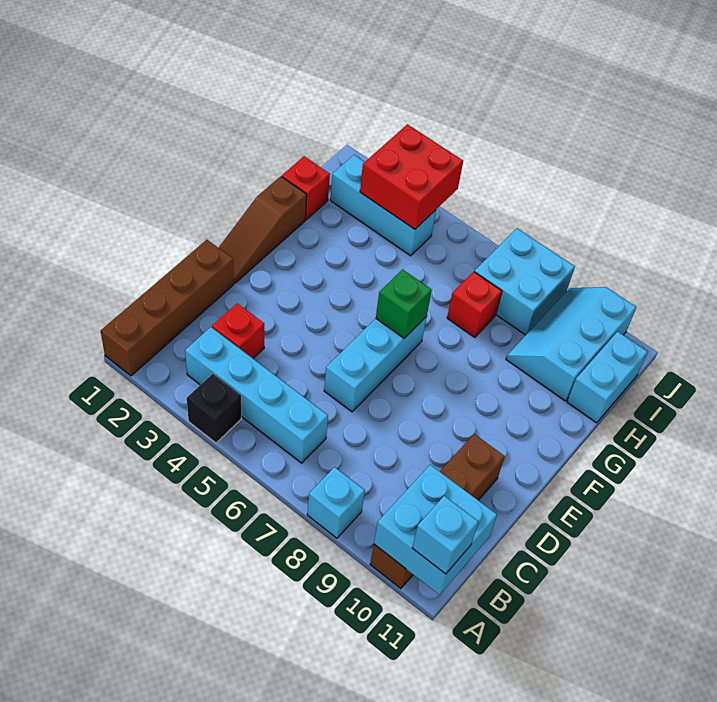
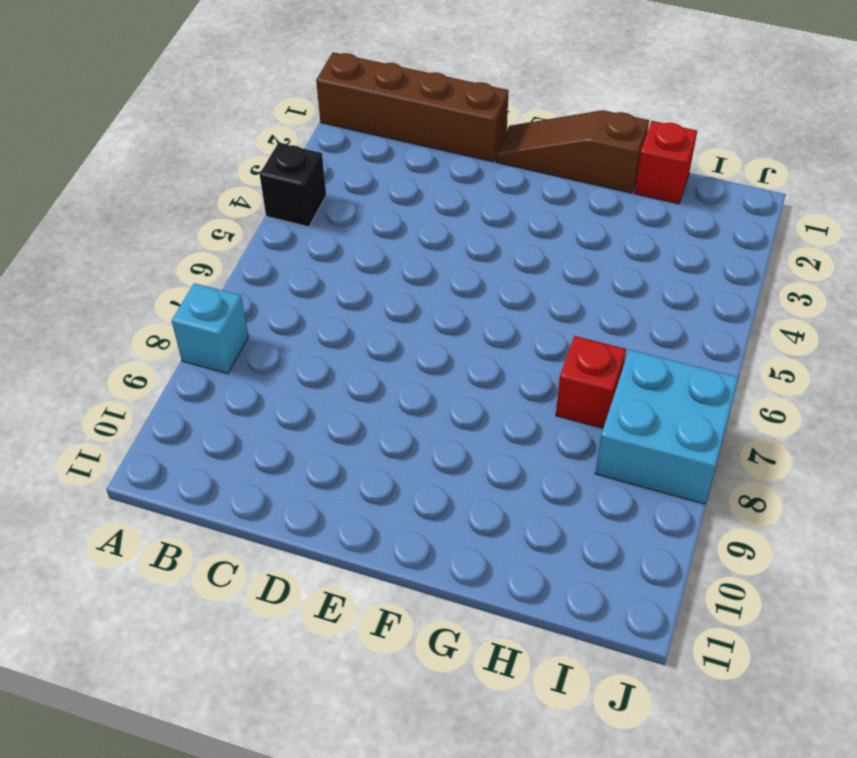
none -> brown 1x4 brick [370,434,505,589]
none -> cyan 1x4 brick [185,327,328,463]
none -> red 1x1 brick [212,303,264,358]

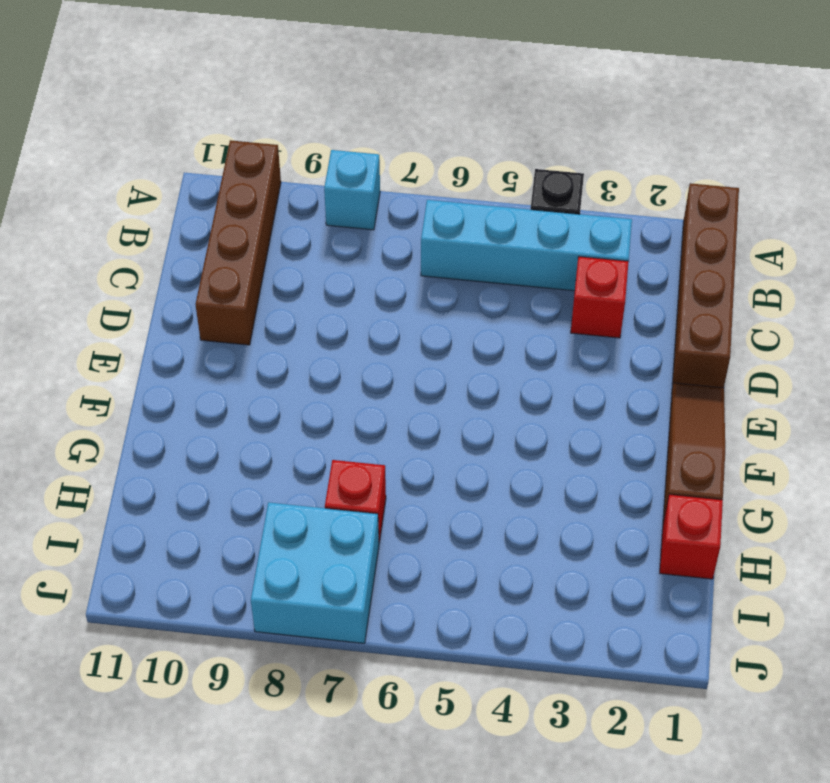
none -> cyan 1x3 brick [324,316,427,412]
none -> cyan 2x3 slope [506,287,636,401]
none -> cyan 1x2 brick [567,332,648,423]

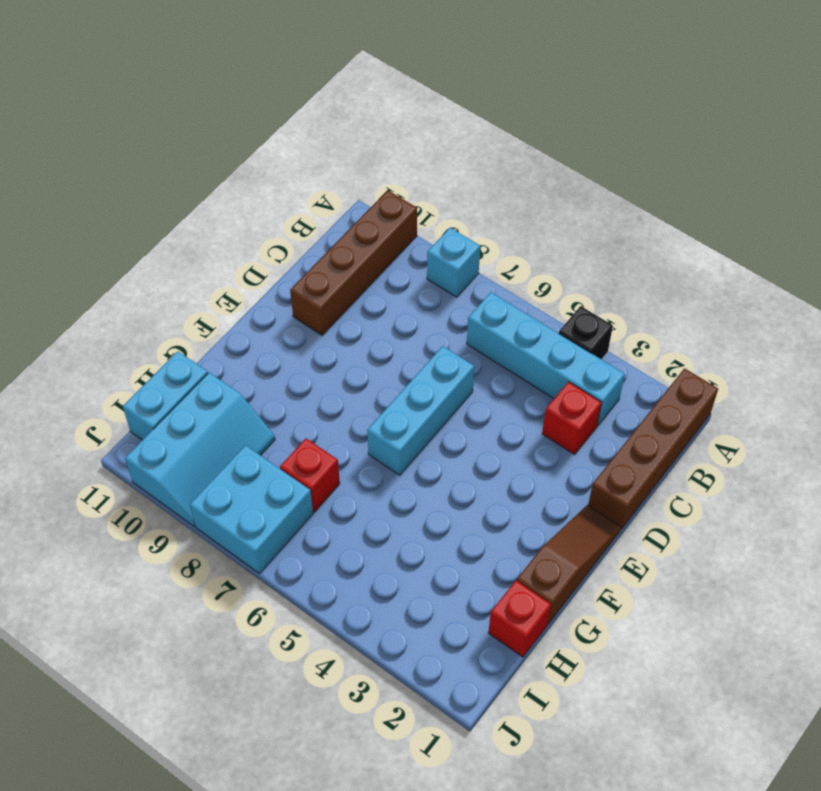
none -> cyan 1x3 brick [330,155,436,256]
none -> cyan 2x2 brick [374,465,497,595]
none -> green 1x1 brick [376,270,432,338]

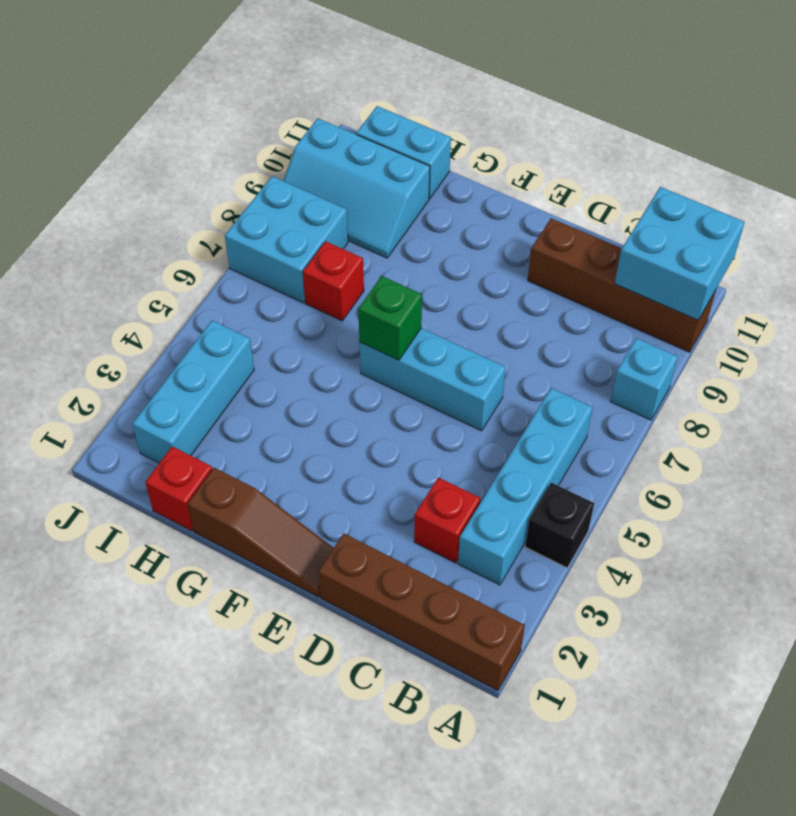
none -> red 2x2 brick [360,124,463,229]
none -> cyan 1x1 brick [412,496,478,574]

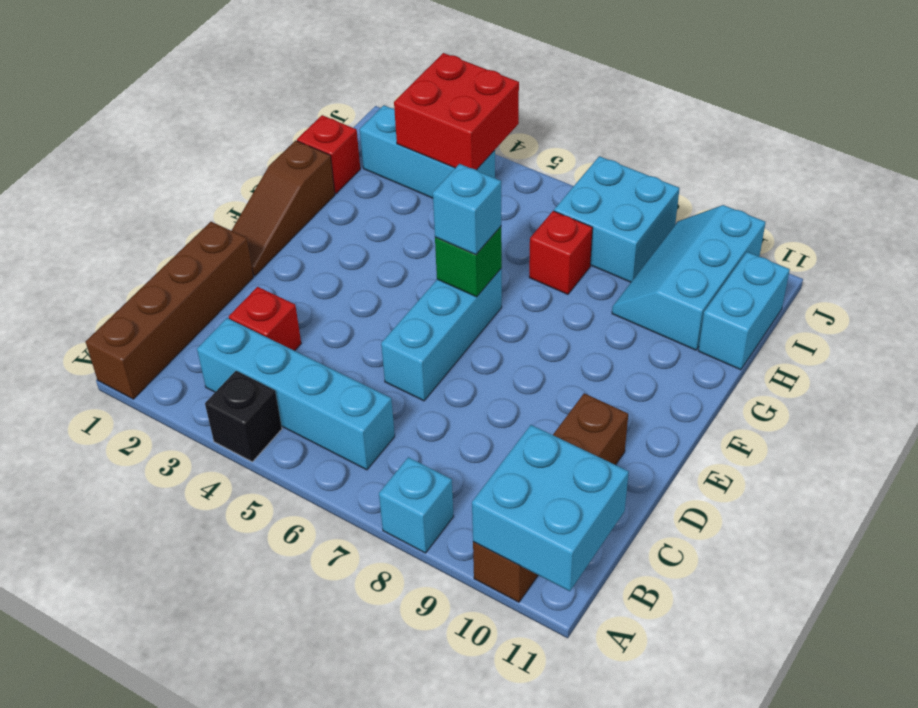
cyan 1x1 brick [433,164,501,255] -> cyan 1x1 brick moved to [412,496,478,574]

